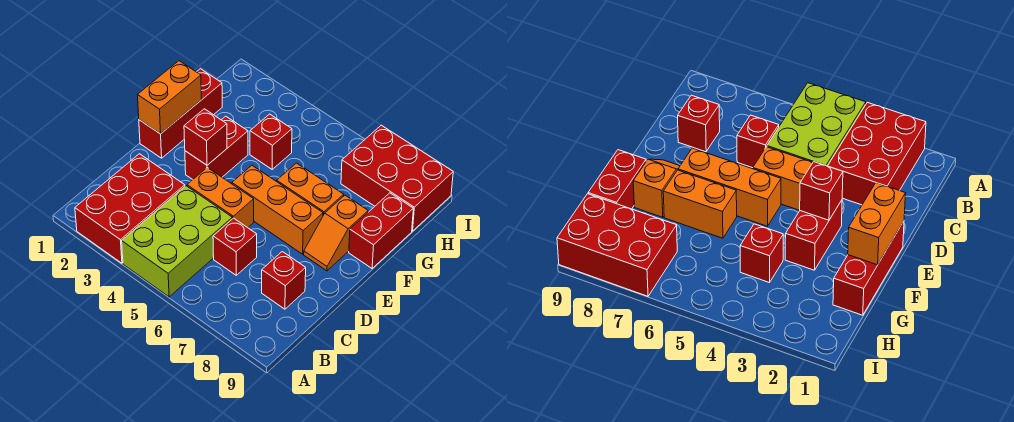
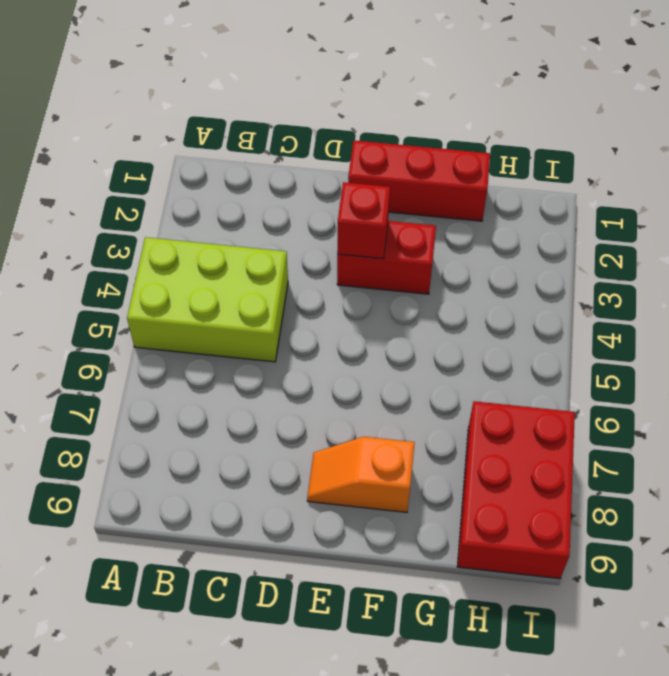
none -> red 2x3 brick [75,154,185,263]
none -> red 1x1 brick [213,218,257,275]
none -> red 1x1 brick [262,252,306,309]

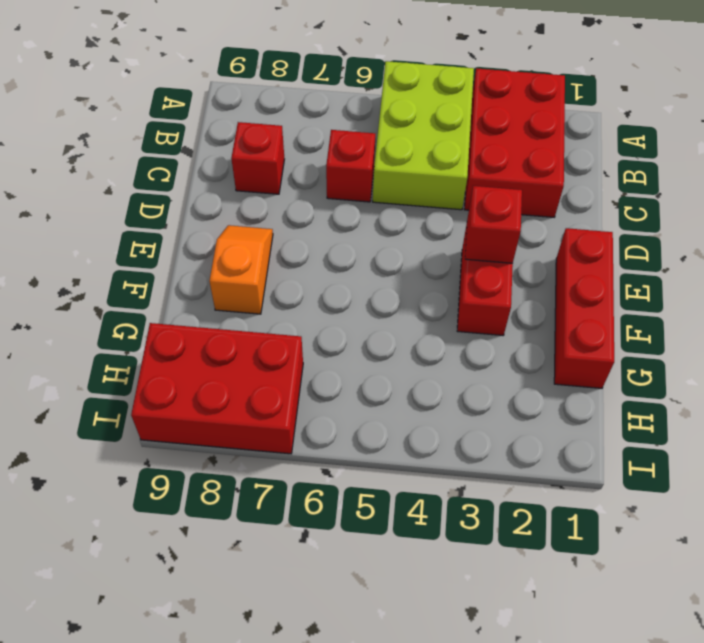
none -> orange 1x2 brick [187,168,254,228]
none -> orange 1x3 brick [232,165,323,254]
none -> orange 1x2 brick [277,163,344,215]

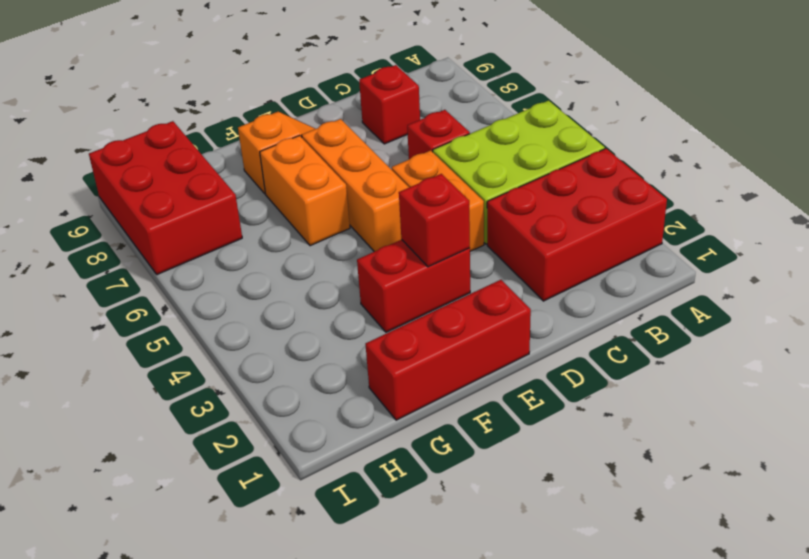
none -> red 1x2 brick [349,193,413,268]
none -> red 1x1 brick [250,114,292,169]
none -> orange 1x2 brick [138,61,202,134]

